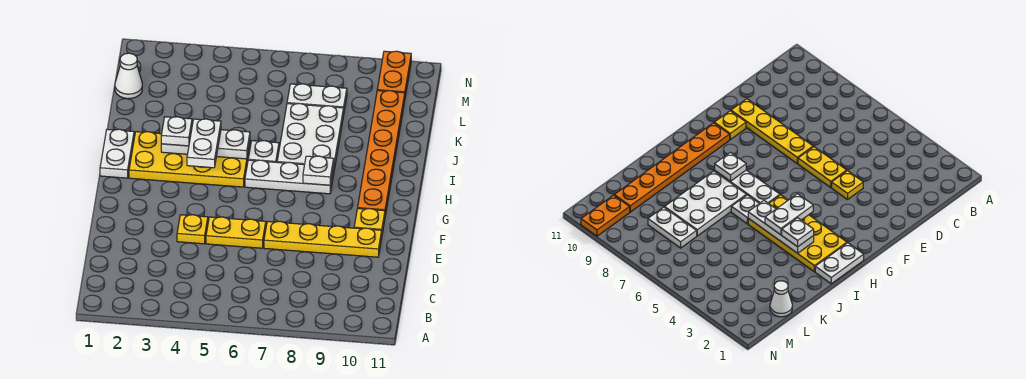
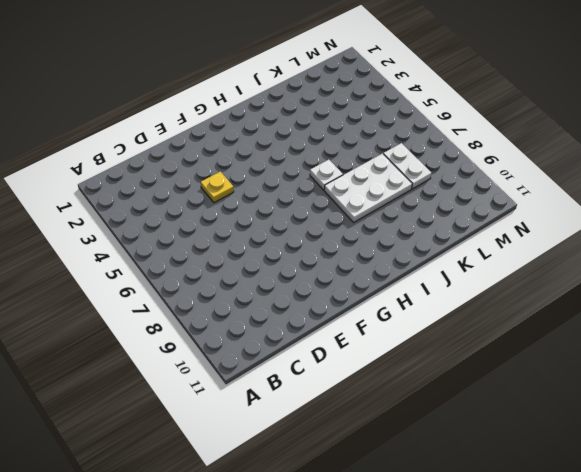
none -> yellow 1x2 plate [206,217,266,248]
none -> yellow 1x4 plate [264,221,382,257]
none -> yellow 1x1 plate [354,209,385,234]

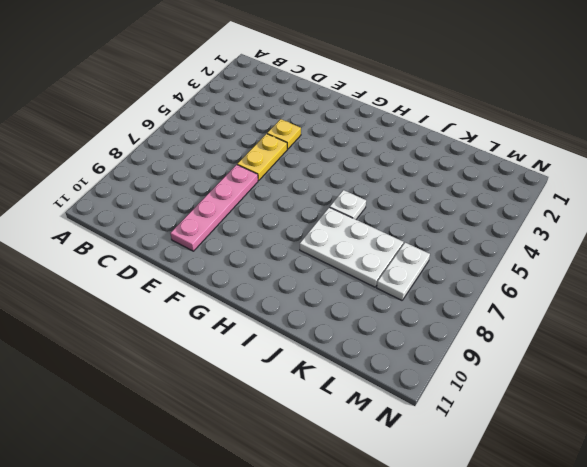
pink 1x4 plate [170,165,258,251] -> yellow 1x4 plate [264,221,382,257]
none -> yellow 1x1 plate [354,209,385,234]
none -> orange 1x6 plate [358,91,405,216]
none -> white 1x2 plate [100,129,134,178]

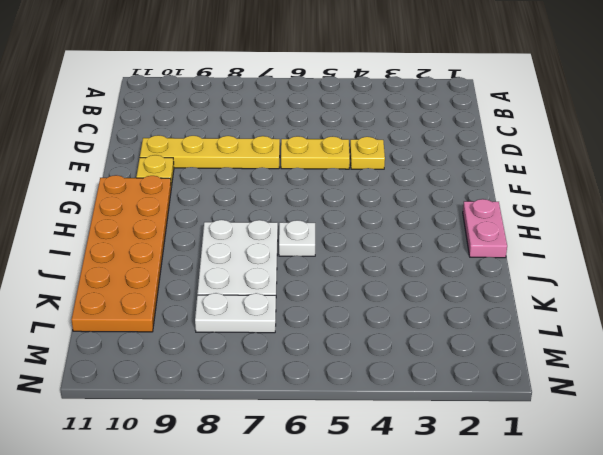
orange 2x6 plate [71,175,171,332] -> orange 1x6 plate [358,91,405,216]
pink 1x2 plate [463,199,507,258] -> white 1x2 plate [100,129,134,178]
none -> yellow 2x4 plate [129,132,250,187]
none -> white 1x3 plate [245,160,334,194]
none -> white 1x1 cone [115,53,142,99]

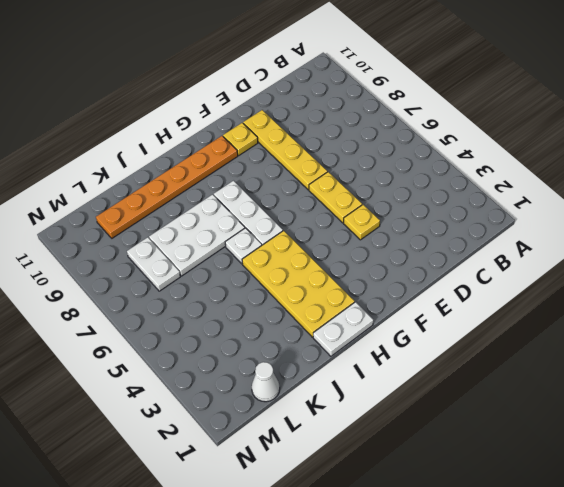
none -> orange 1x2 plate [377,51,411,97]
none -> white 1x1 plate [303,156,334,185]
none -> white 1x3 plate [161,130,250,159]

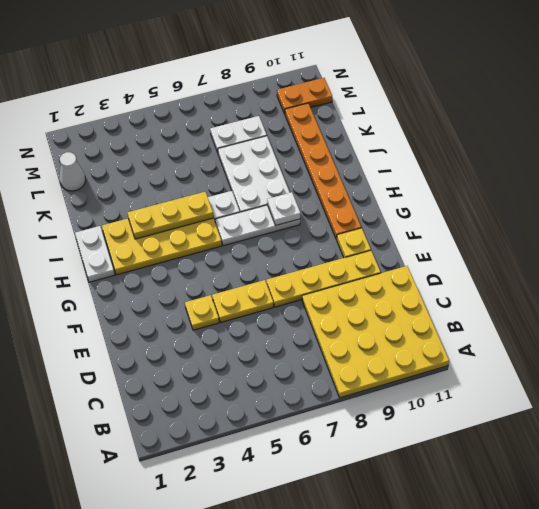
yellow 4x4 plate [302,266,449,398] -> none
yellow 1x3 plate [128,192,213,239] -> white 1x3 plate [161,130,250,159]
orange 1x2 plate [277,78,332,114] -> orange 1x2 plate turned to [377,51,411,97]
none -> white 1x2 plate [187,119,221,168]
none -> white 1x1 plate [161,117,192,146]

